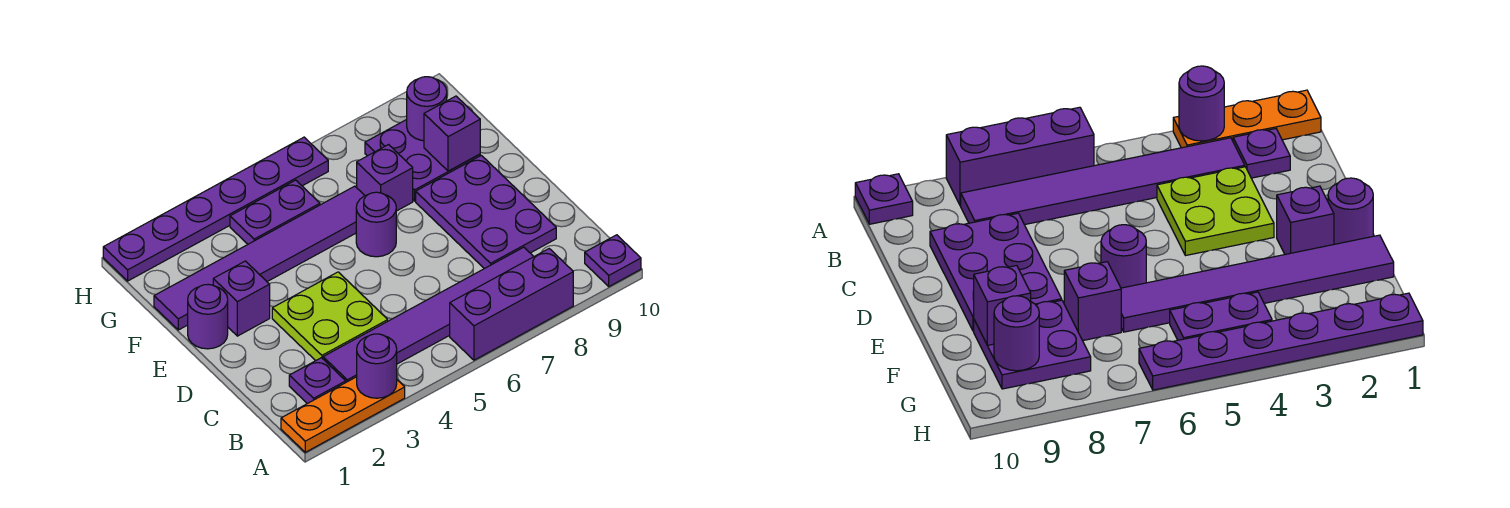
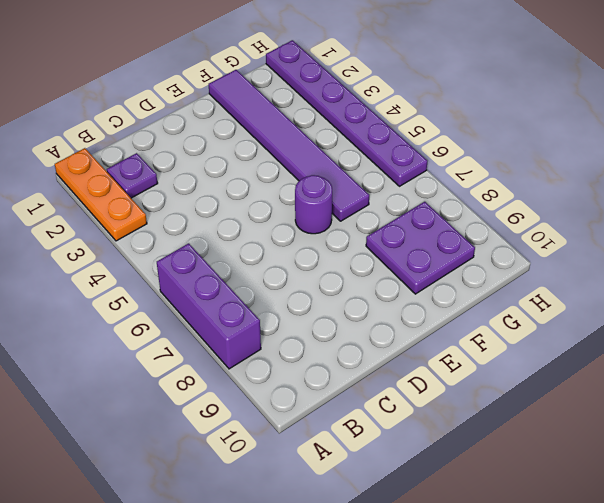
none -> purple 1x1 plate [585,235,641,286]
none -> purple 1x6 tile [323,247,534,382]
none -> lime 2x2 plate [272,272,388,361]

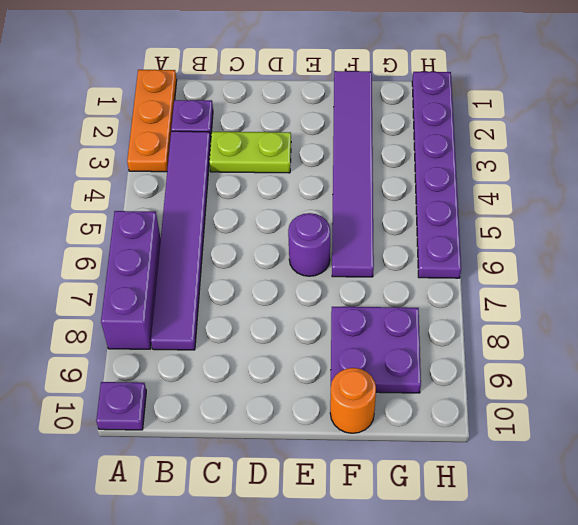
lime 1x2 plate [209,132,291,173] -> lime 2x2 plate [272,272,388,361]
orange 1x1 round brick [330,368,376,433] -> none
none -> purple 2x3 plate [416,155,556,269]
none -> purple 1x1 round brick [188,284,228,349]
none -> purple 1x1 brick [213,261,270,336]

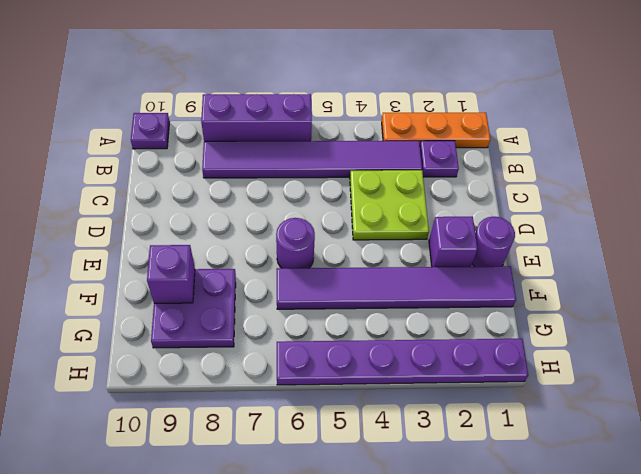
none -> purple 2x3 plate [416,155,556,269]
none -> purple 1x1 brick [357,145,413,211]
none -> purple 1x2 plate [230,180,320,244]

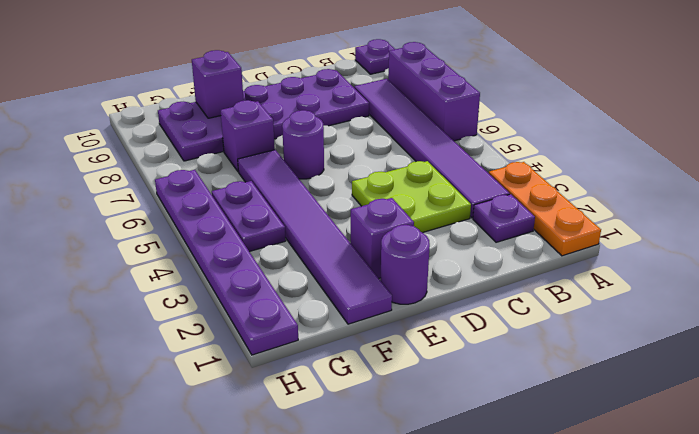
none -> purple 1x1 round brick [357,334,397,398]
none -> purple 1x1 round brick [407,77,447,141]

